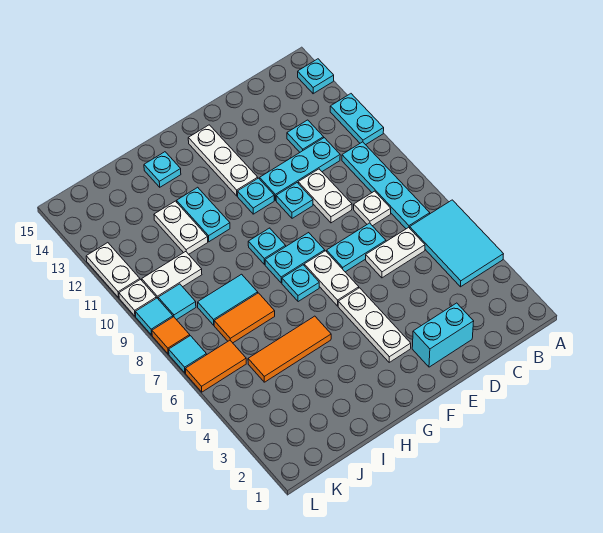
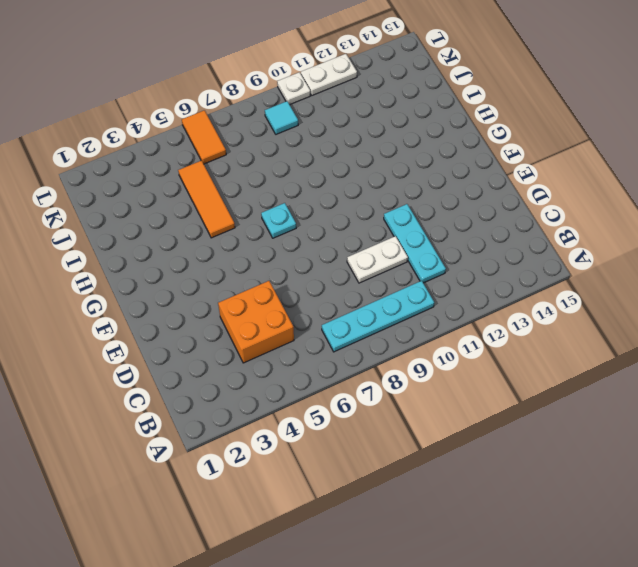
orange 2x2 brick [218,281,294,363] -> none
none -> cyan 2x3 tile [410,200,503,287]
none -> cyan 1x2 plate [330,94,384,145]
none -> cyan 1x1 plate [298,59,334,94]
none -> white 1x2 plate [366,227,425,278]

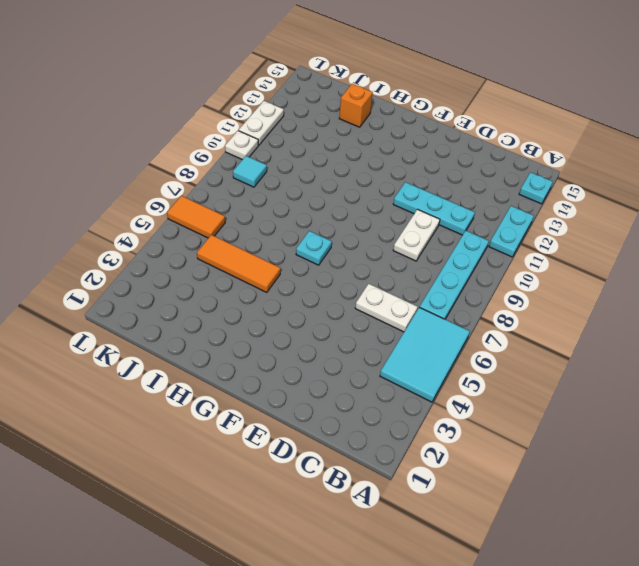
orange 1x1 brick [339,84,373,127] -> none
none -> white 1x1 plate [354,191,391,226]
none -> cyan 1x1 plate [287,120,324,152]
none -> cyan 1x2 brick [412,303,474,367]
none -> cyan 1x2 plate [327,223,386,272]

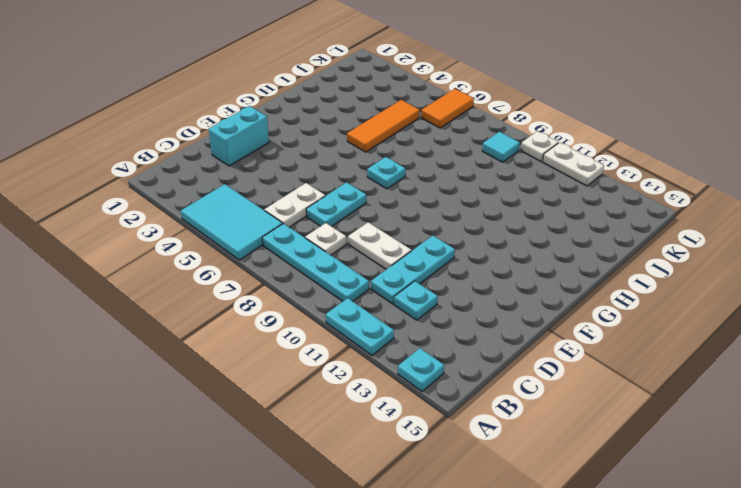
none -> cyan 1x1 plate [276,183,313,218]
none -> white 1x3 plate [338,288,411,362]
none -> white 1x2 plate [304,251,359,306]
none -> cyan 1x2 plate [265,233,325,283]

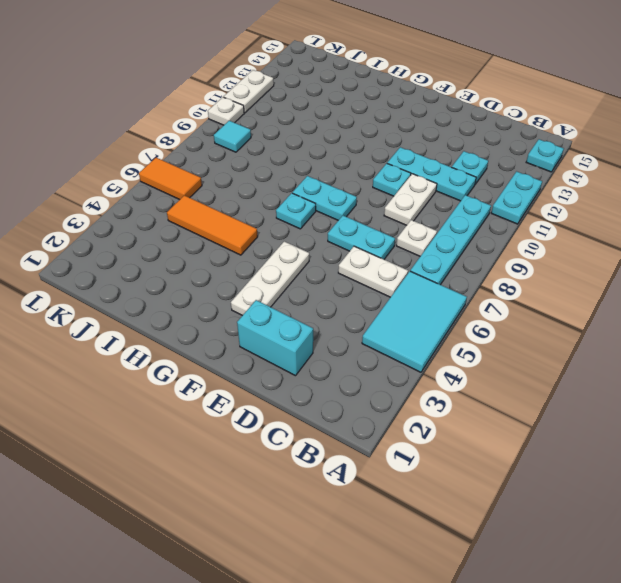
none -> white 1x2 plate [304,251,359,306]
none -> cyan 1x1 plate [237,178,274,214]
none -> white 1x3 plate [188,125,258,196]
none -> cyan 1x1 plate [248,228,286,264]

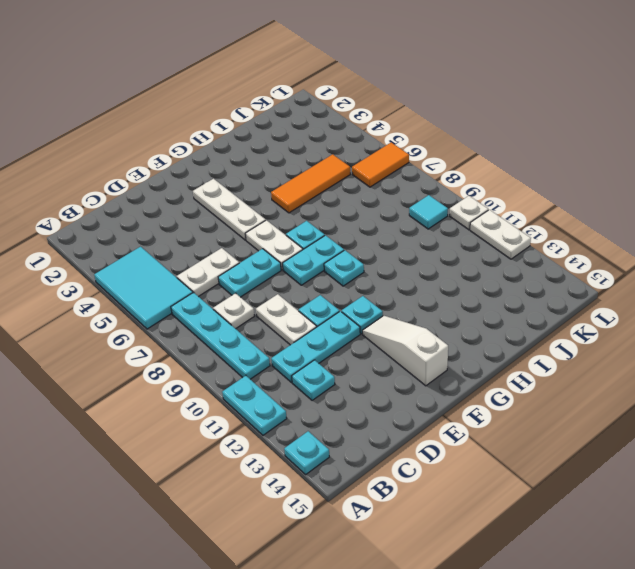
white 1x3 slope [362,315,448,386] -> white 1x3 plate [188,125,258,196]
none -> cyan 1x2 brick [412,303,474,367]
none -> cyan 1x2 plate [177,187,230,242]
none -> cyan 1x1 plate [144,152,181,187]
none -> orange 1x2 tile [214,293,275,343]

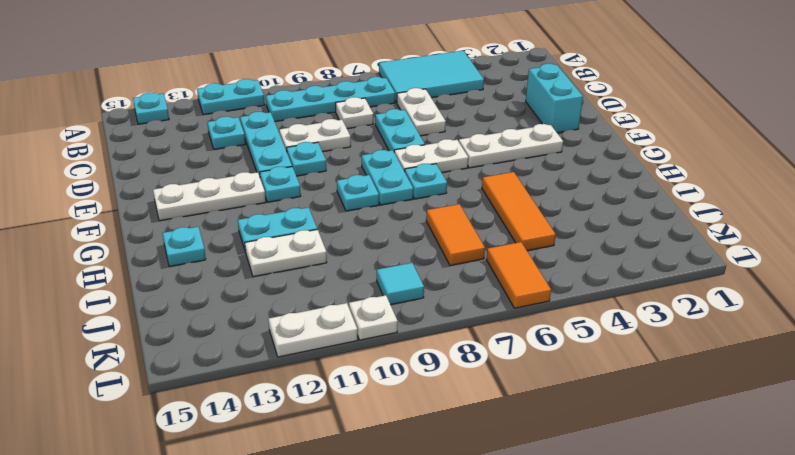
none -> cyan 1x2 tile [198,274,258,325]
none -> white 1x2 plate [142,252,202,298]
none -> cyan 1x1 tile [169,336,206,373]
none -> orange 1x1 tile [152,317,190,354]

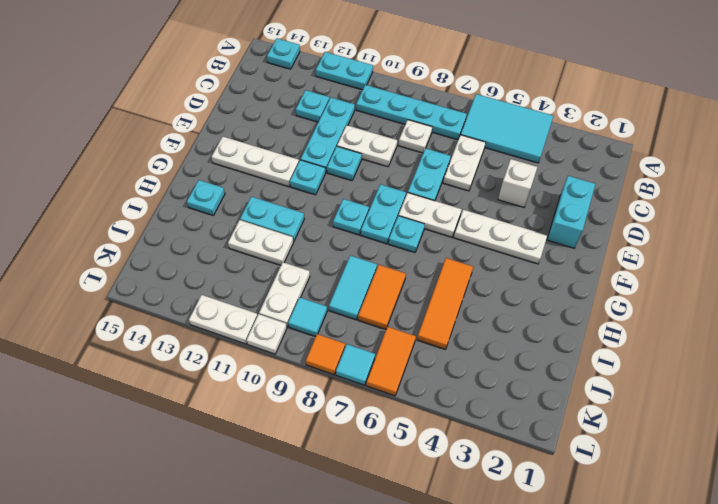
white 1x1 brick [498,159,537,207] -> none
none -> cyan 1x1 tile [135,298,173,335]

